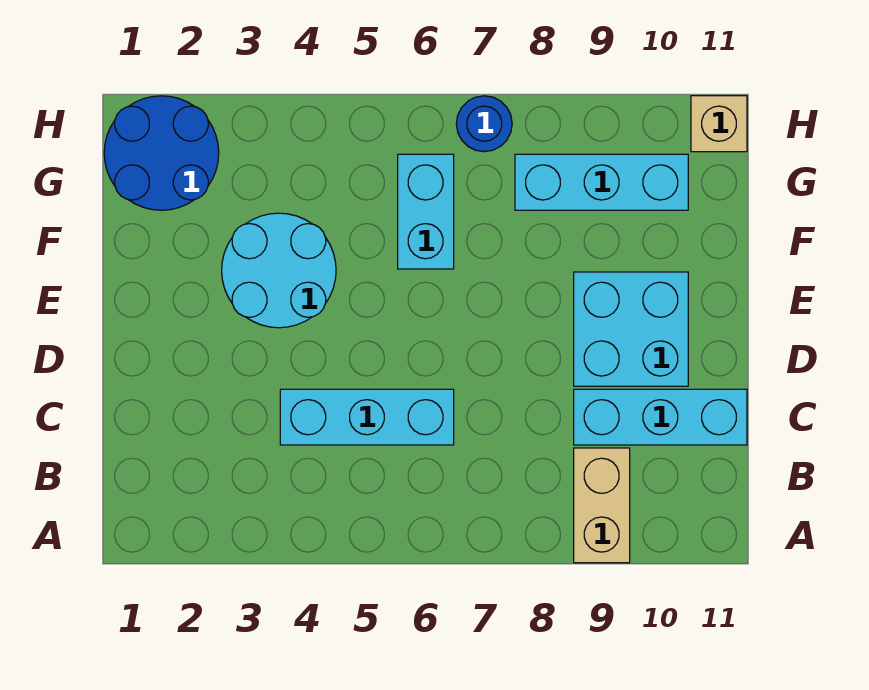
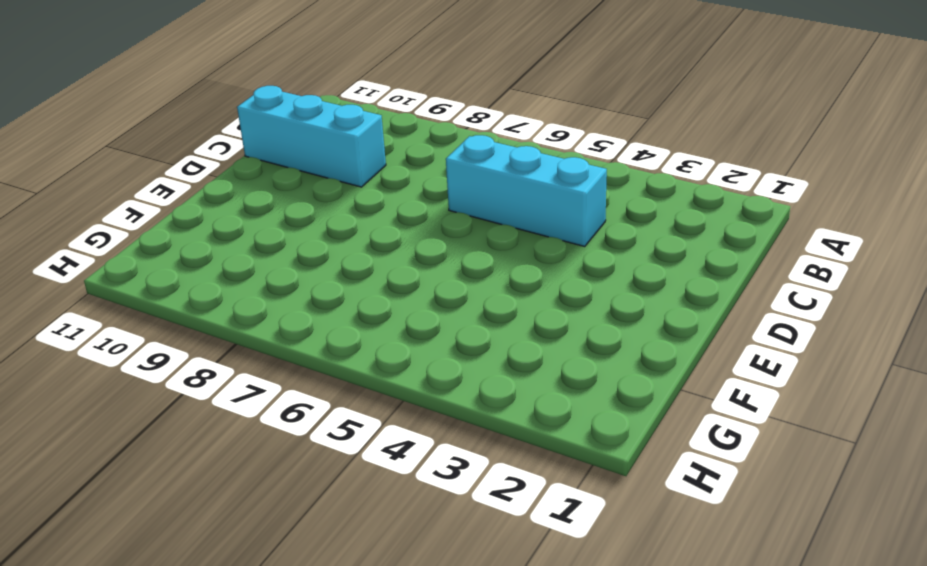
none -> tan 1x2 brick [574,448,630,563]
none -> cyan 2x2 brick [574,272,688,386]

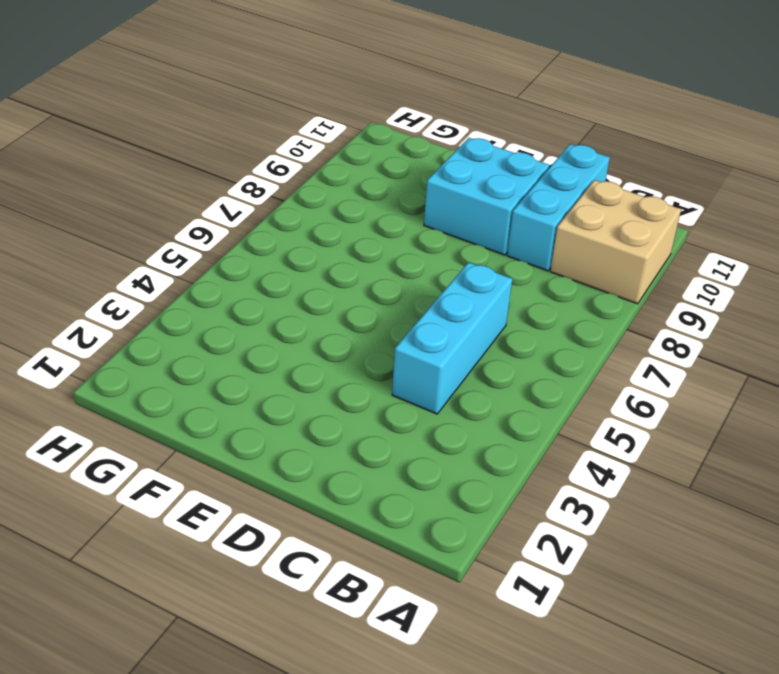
tan 2x2 brick [550,180,681,304] -> tan 1x2 brick [574,448,630,563]
none -> cyan 2x2 round brick [222,213,336,328]
none -> cyan 1x2 brick [398,154,454,269]

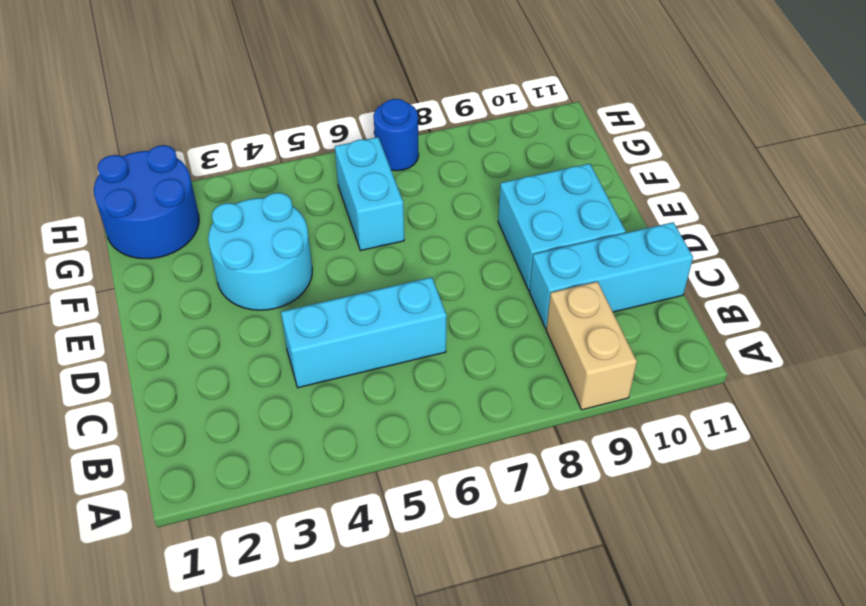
none -> cyan 1x3 brick [515,154,688,210]
none -> tan 1x1 brick [691,96,747,152]

